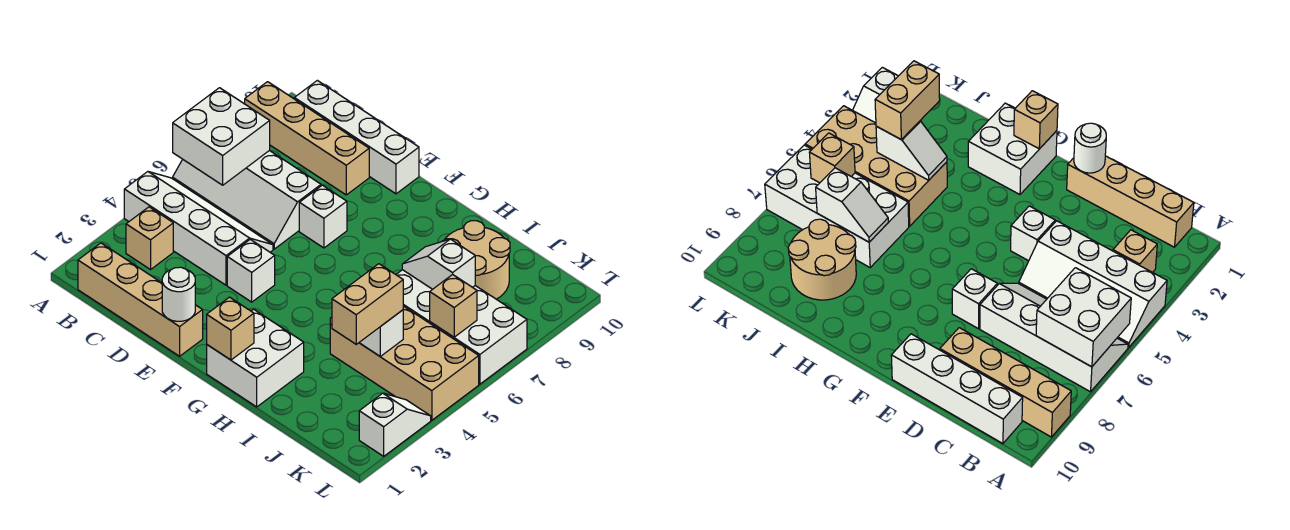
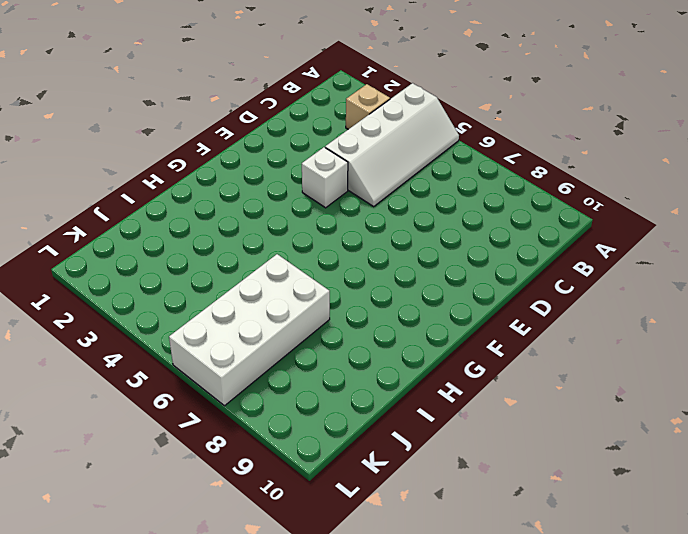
none -> white 2x4 slope [173,150,321,249]
none -> tan 1x4 brick [245,82,369,195]
none -> tan 1x4 brick [78,243,203,356]

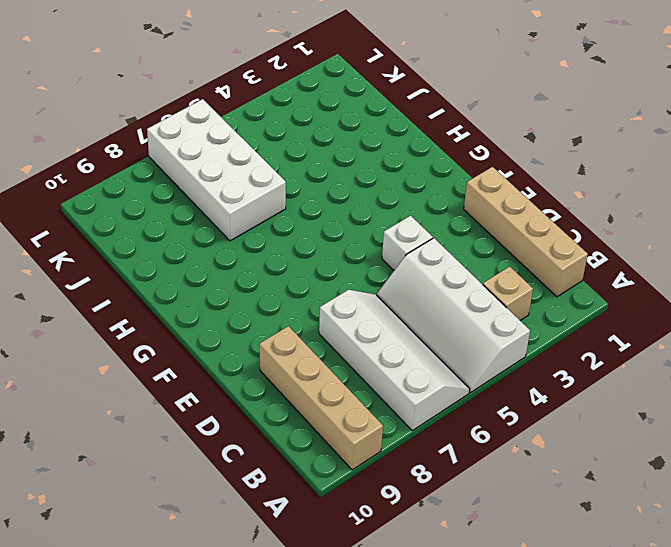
none -> white 1x4 brick [294,80,419,194]
none -> white 1x1 brick [299,185,347,248]
none -> white 2x2 brick [207,309,304,407]

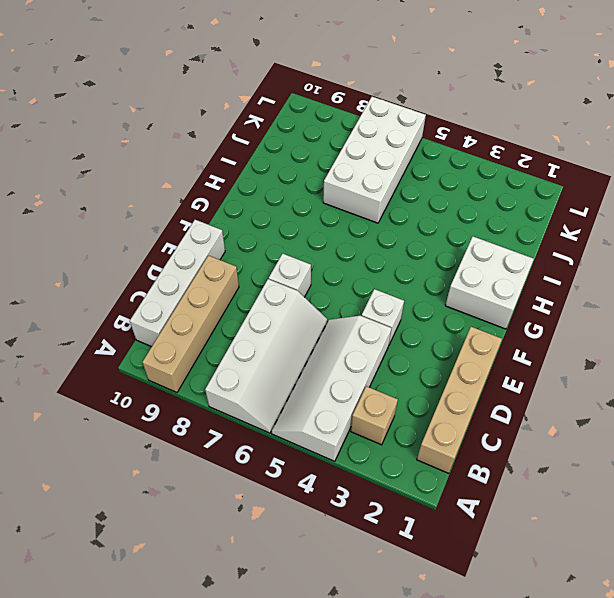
none -> tan 2x4 brick [330,306,479,420]
none -> tan 2x2 round brick [443,221,510,299]
none -> white 1x2 slope [359,393,431,456]

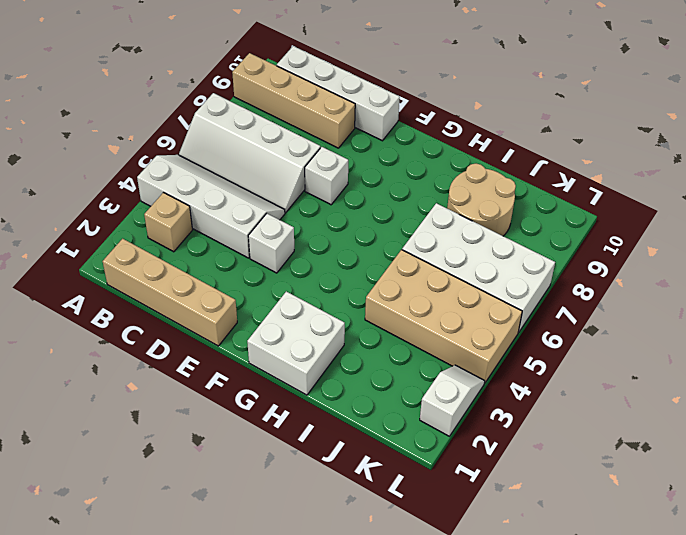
none -> white 2x2 brick [173,88,270,185]
none -> white 1x1 round brick [162,267,195,321]
none -> tan 1x1 brick [207,297,254,360]

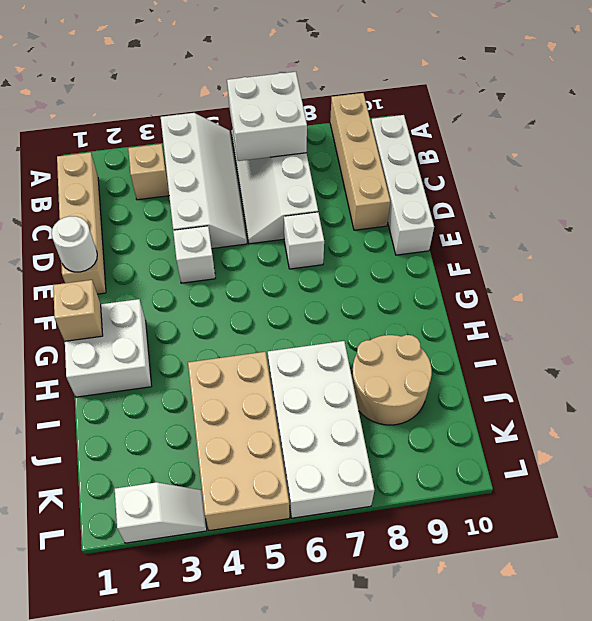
none -> white 1x2 slope [330,310,403,357]
none -> white 1x2 slope [402,239,475,289]
none -> tan 1x1 brick [430,274,477,337]

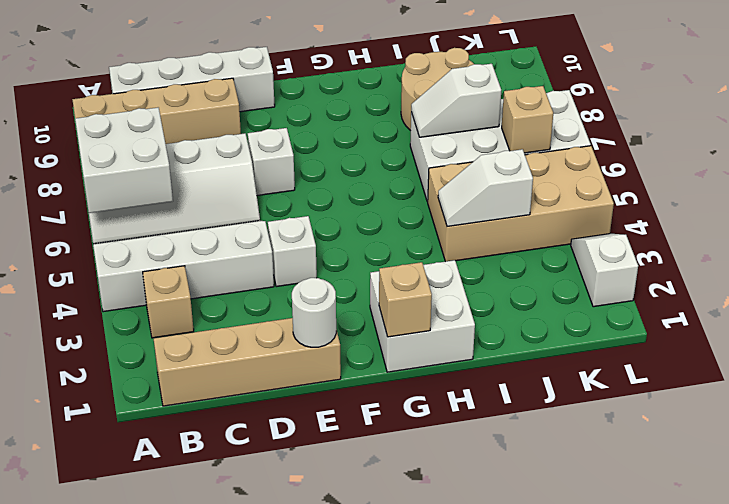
none -> tan 1x2 brick [332,264,403,344]

